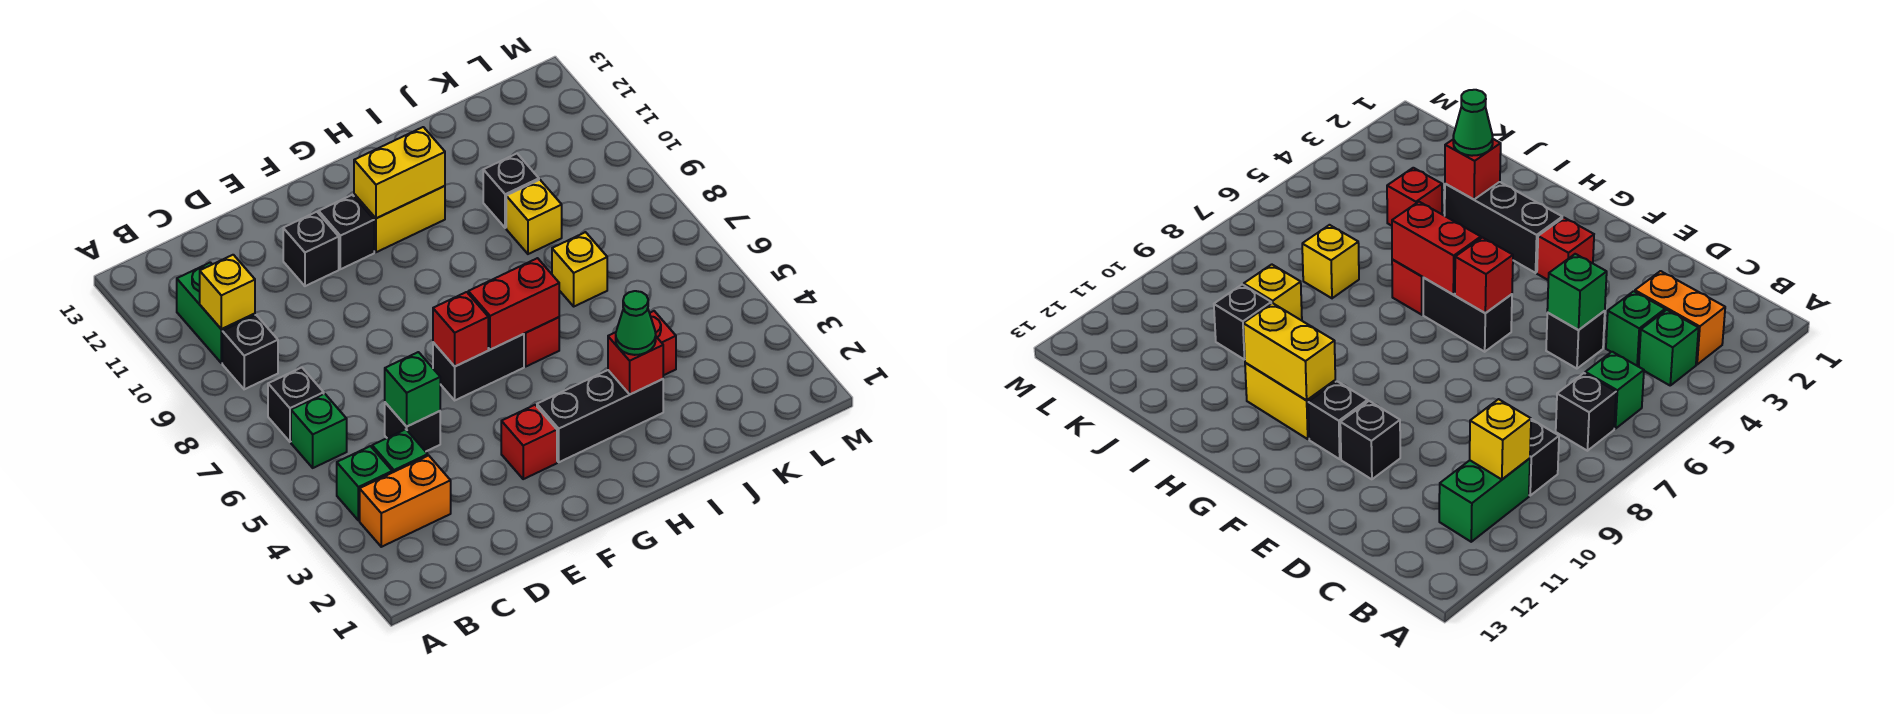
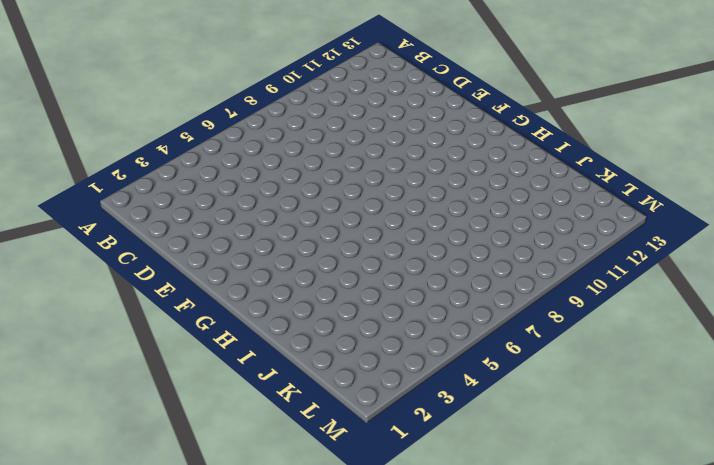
none -> orange 1x2 brick [360,456,451,547]
none -> green 1x1 brick [337,446,392,521]
none -> green 1x1 brick [291,394,347,468]

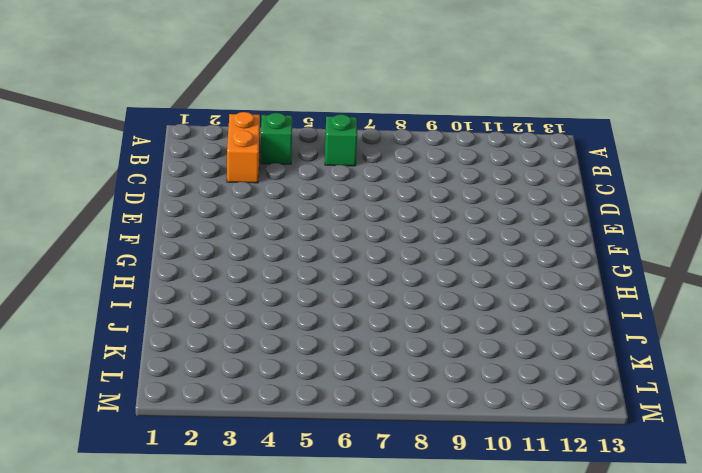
none -> black 1x1 brick [268,367,324,442]
none -> black 1x1 brick [222,315,278,389]
none -> green 1x2 brick [177,262,255,363]

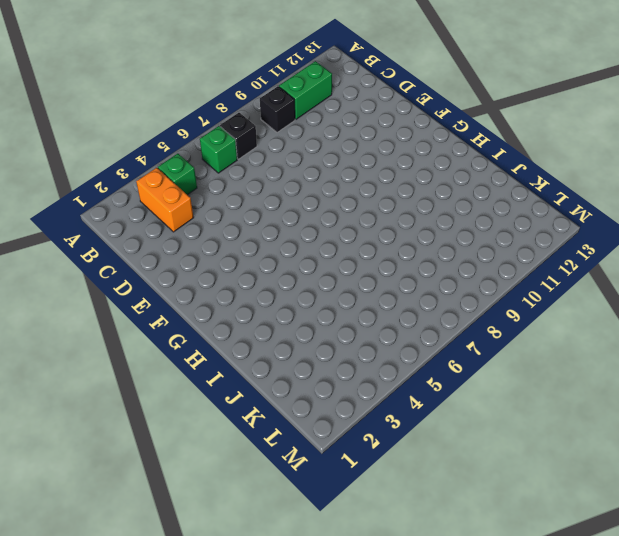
none -> green 1x1 brick [372,429,428,472]
none -> black 1x1 brick [385,403,440,452]
none -> black 1x1 brick [283,212,339,286]

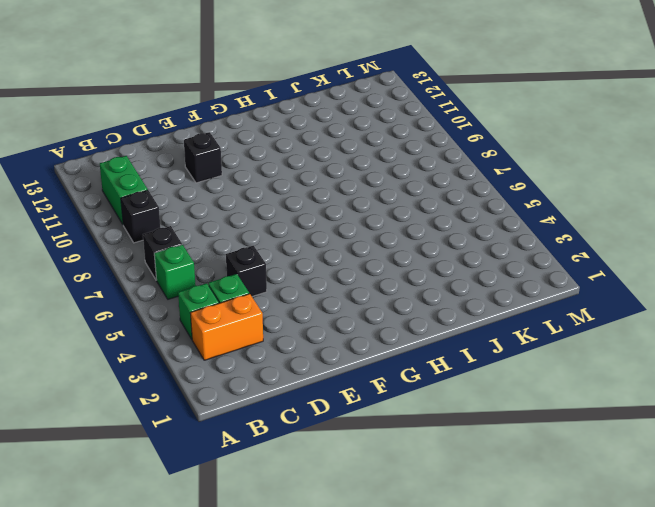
none -> red 1x1 brick [501,405,557,479]
none -> black 1x2 brick [433,334,524,400]
none -> black 1x1 brick [319,195,374,269]

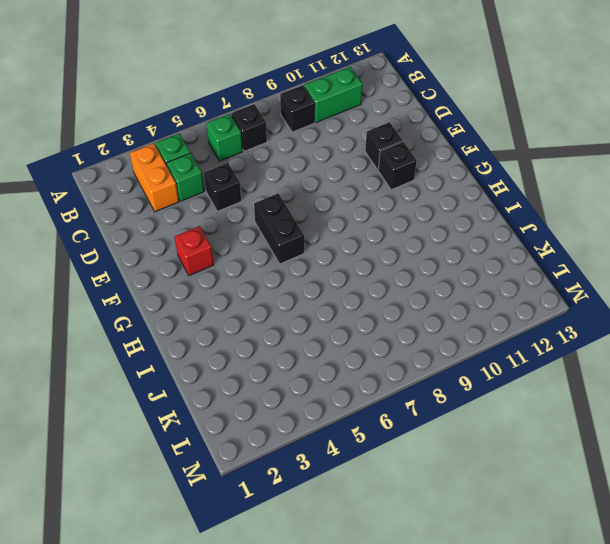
none -> black 1x3 brick [537,370,663,462]
none -> yellow 1x2 brick [354,186,445,252]
none -> red 1x1 brick [524,317,559,366]

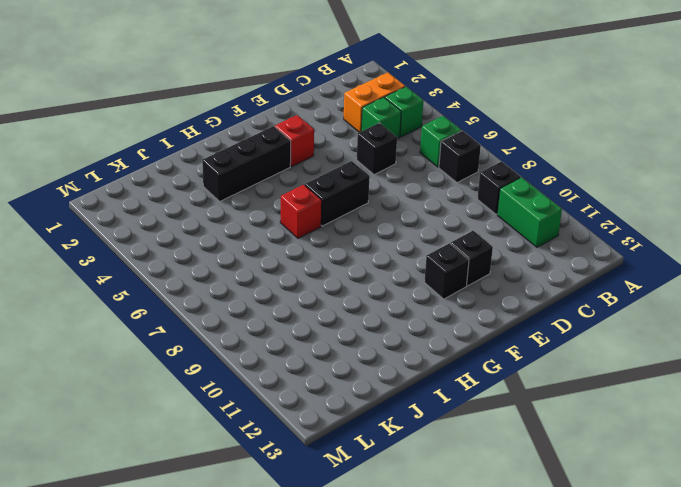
none -> yellow 1x2 brick [354,186,445,252]
none -> red 1x1 brick [650,311,676,375]
none -> yellow 1x1 brick [552,232,607,306]

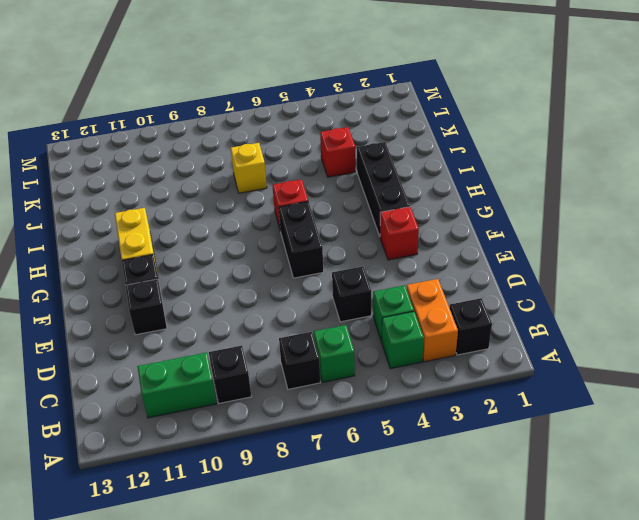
black 1x1 brick [449,298,492,355] -> black 1x1 brick moved to [483,154,539,228]
none -> yellow 1x1 brick [506,180,562,254]
none -> yellow 1x1 brick [200,255,255,329]
none -> green 1x1 brick [385,352,440,427]

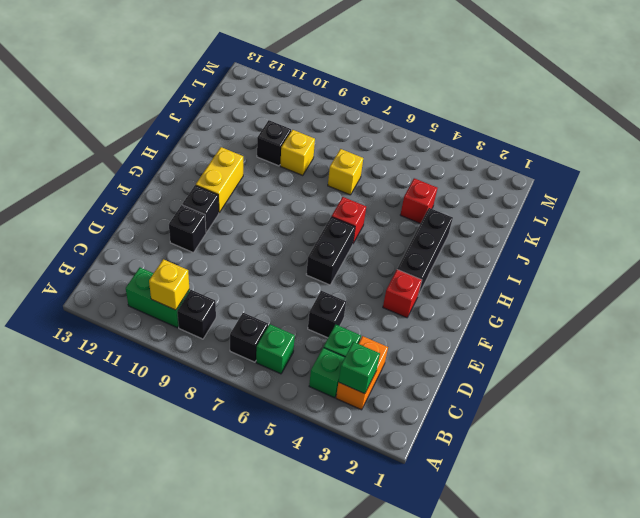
green 1x1 brick [339,342,380,394] -> green 1x1 brick moved to [385,352,440,427]
none -> red 1x1 brick [433,292,488,366]
none -> red 1x2 brick [468,258,559,350]
none -> yellow 1x2 brick [354,127,445,218]

